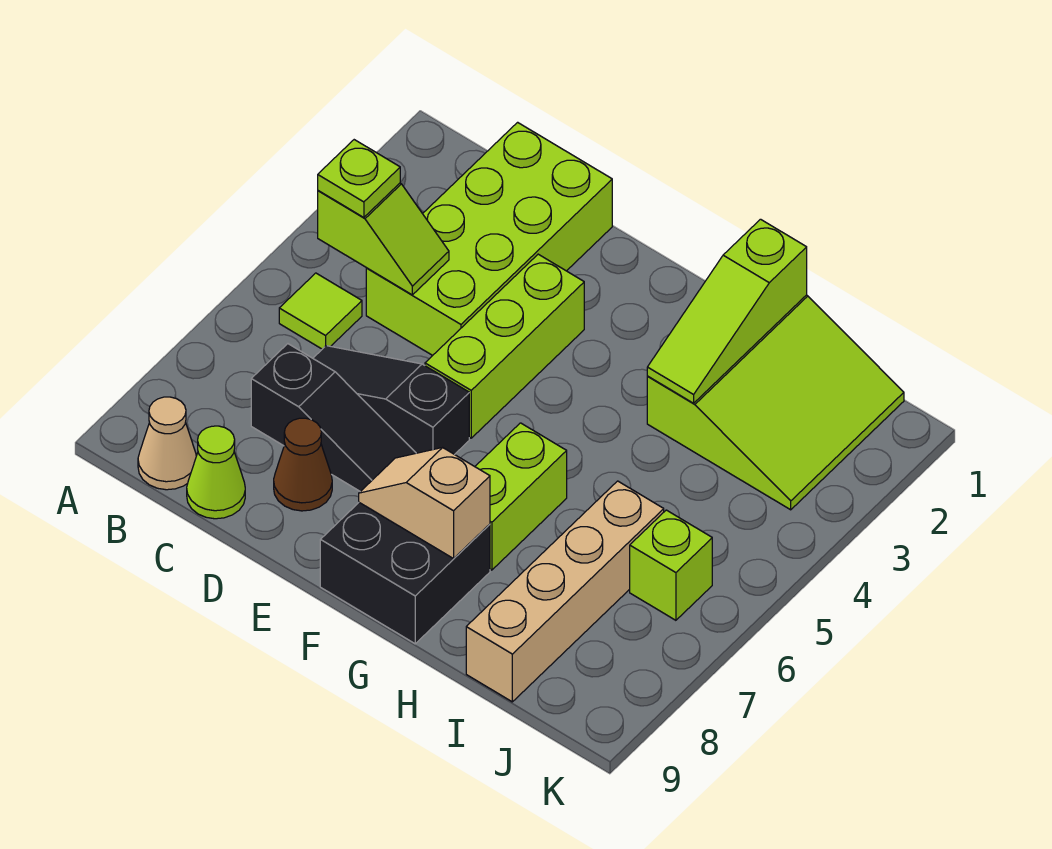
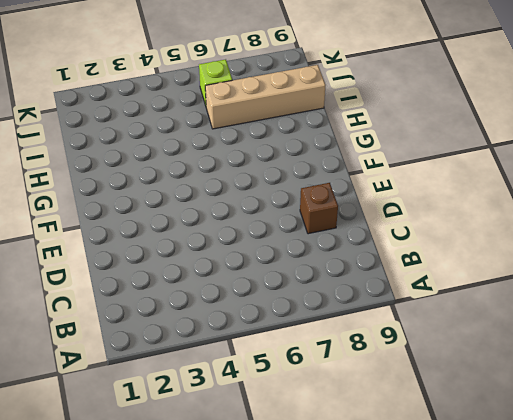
brown 1x1 brick [300,183,338,234] -> brown 1x1 cone [274,418,332,511]
none -> lime 1x1 tile [279,273,362,349]
none -> tan 1x1 cone [138,397,196,490]
none -> lime 2x4 brick [366,122,612,355]

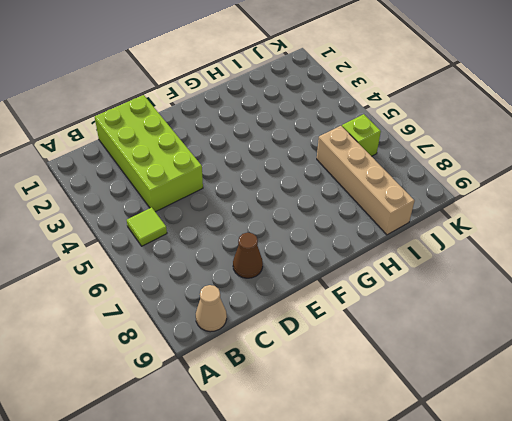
none -> black 1x3 slope [313,346,469,455]
none -> black 1x3 slope [251,344,416,492]
none -> lime 1x1 cone [187,426,245,519]

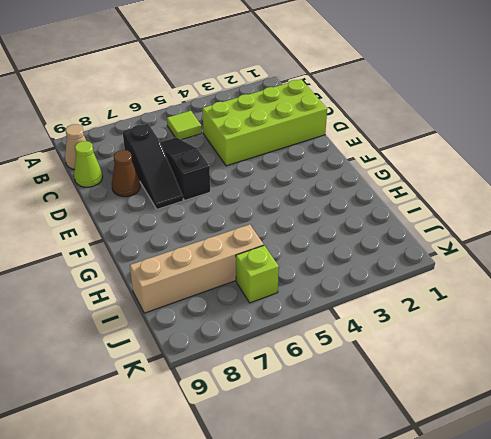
none -> lime 1x3 brick [425,254,584,438]
none -> black 2x2 brick [320,503,490,644]
none -> lime 1x2 brick [475,423,567,570]

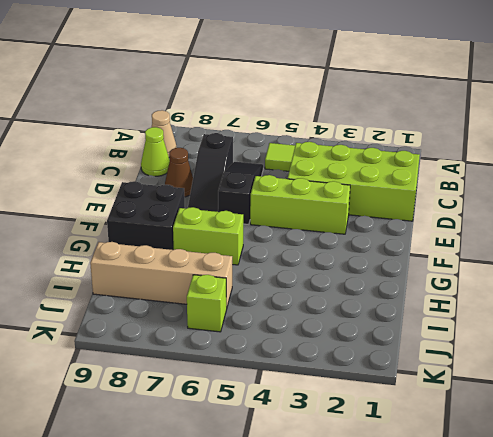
none -> lime 3x3 slope [647,295,904,510]
none -> lime 1x2 slope [318,183,449,295]
none -> tan 1x2 slope [359,448,490,559]

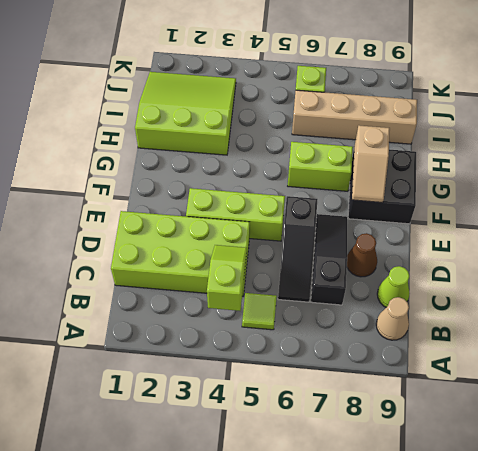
none -> lime 1x3 slope [647,219,807,403]
none -> lime 1x1 plate [318,140,400,218]

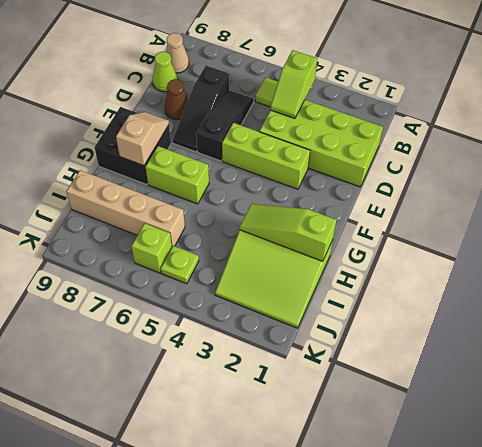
lime 1x1 plate [161,246,199,284] -> lime 1x1 plate moved to [318,140,400,218]

